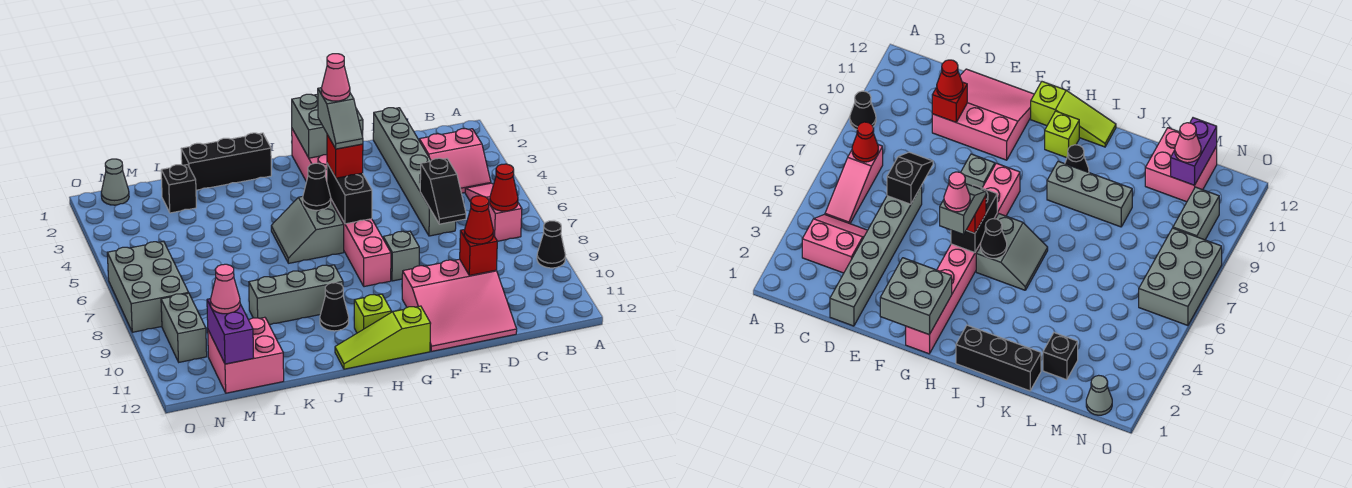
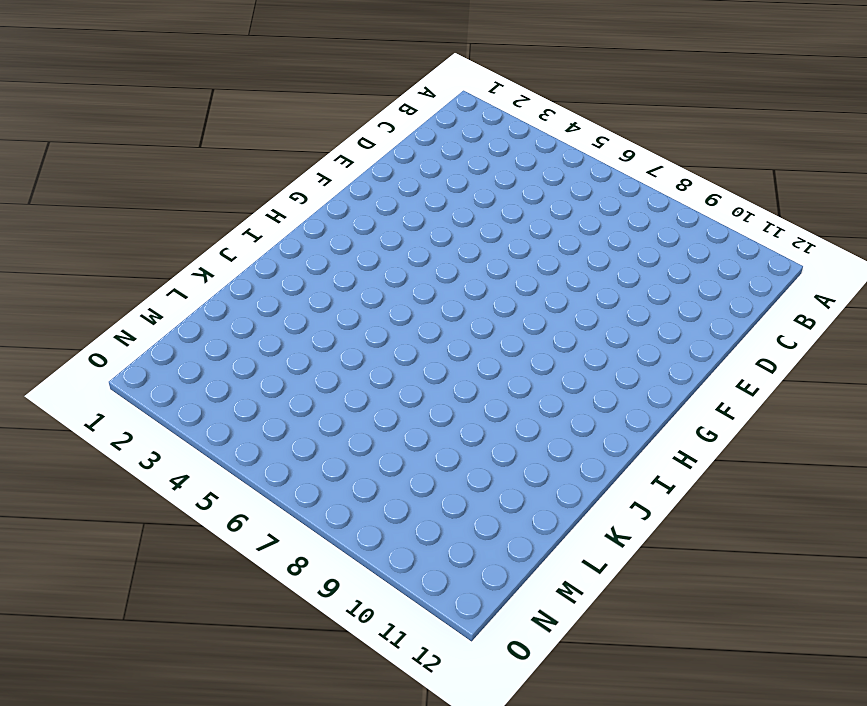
none -> black 1x1 cone [537,221,565,268]
none -> pink 2x2 slope [419,129,491,193]
none -> pink 1x3 slope [465,183,522,241]
none -> grey 1x6 brick [373,108,456,236]

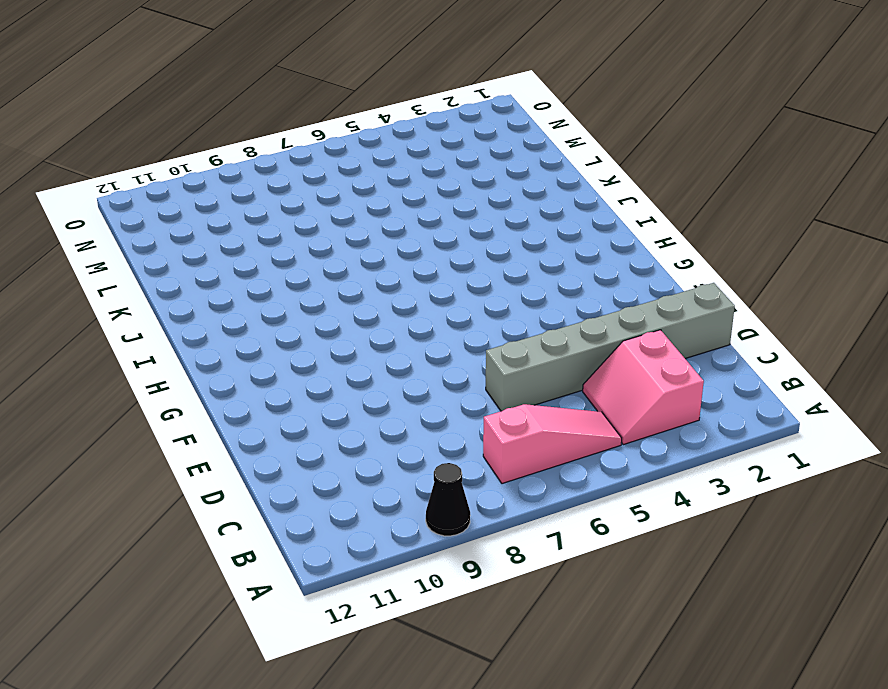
none -> pink 3x3 slope [402,259,517,351]
none -> grey 1x1 brick [383,231,419,281]
none -> pink 1x8 brick [292,129,391,287]
none -> lime 1x3 slope [335,306,431,369]

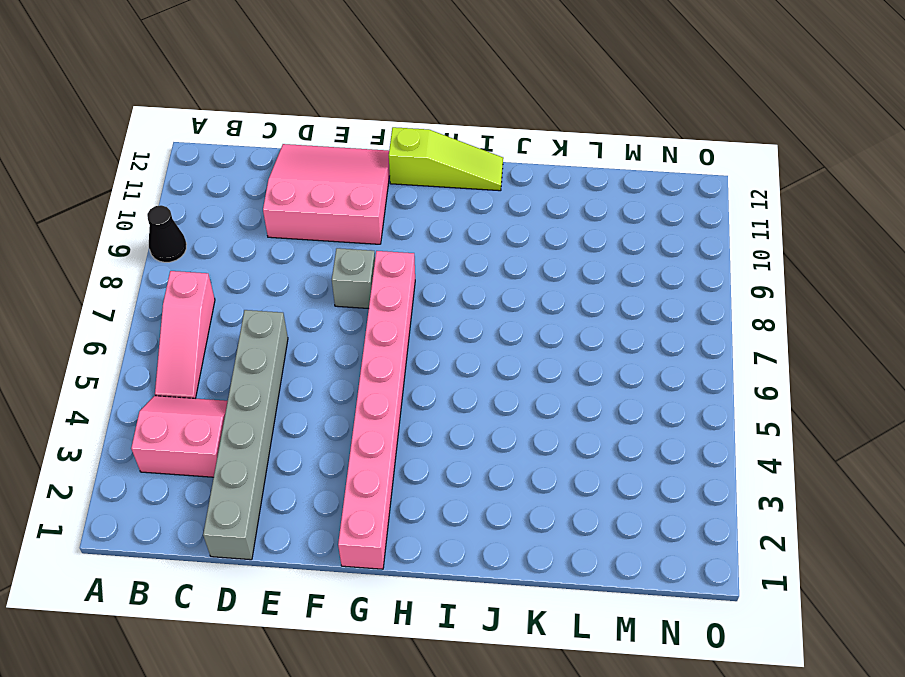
none -> grey 2x2 slope [271,196,344,263]
none -> lime 1x1 brick [354,294,391,333]
none -> black 1x3 brick [181,133,271,190]
none -> grey 1x3 brick [249,265,343,325]

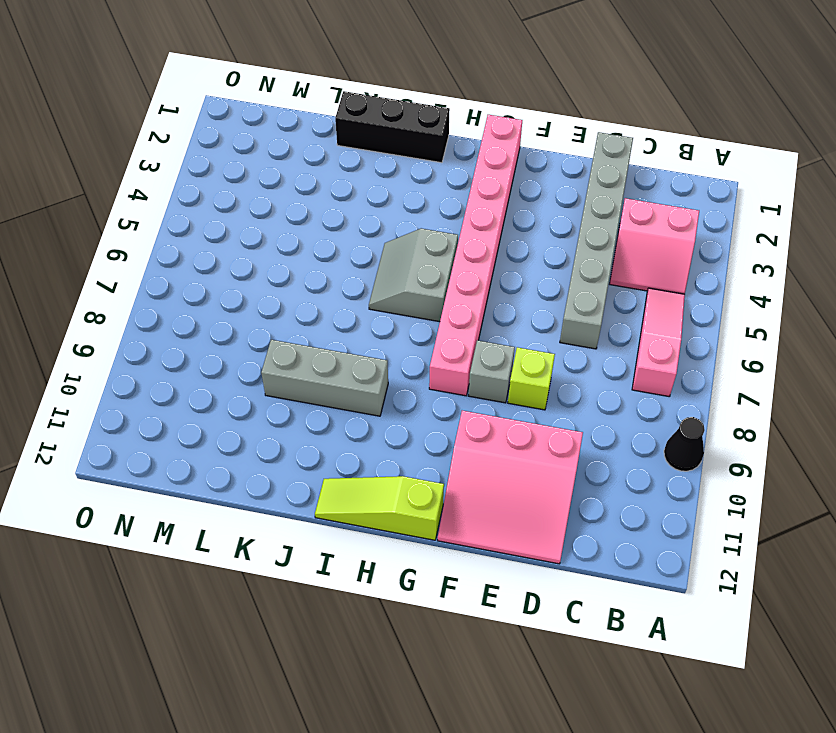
lime 1x1 brick [508,347,555,410] -> lime 1x1 brick moved to [354,294,391,333]
none -> black 1x1 cone [320,283,349,331]
none -> black 1x1 brick [161,165,196,213]
none -> pink 2x2 brick [208,317,284,393]
none -> grey 1x1 cone [101,159,129,205]

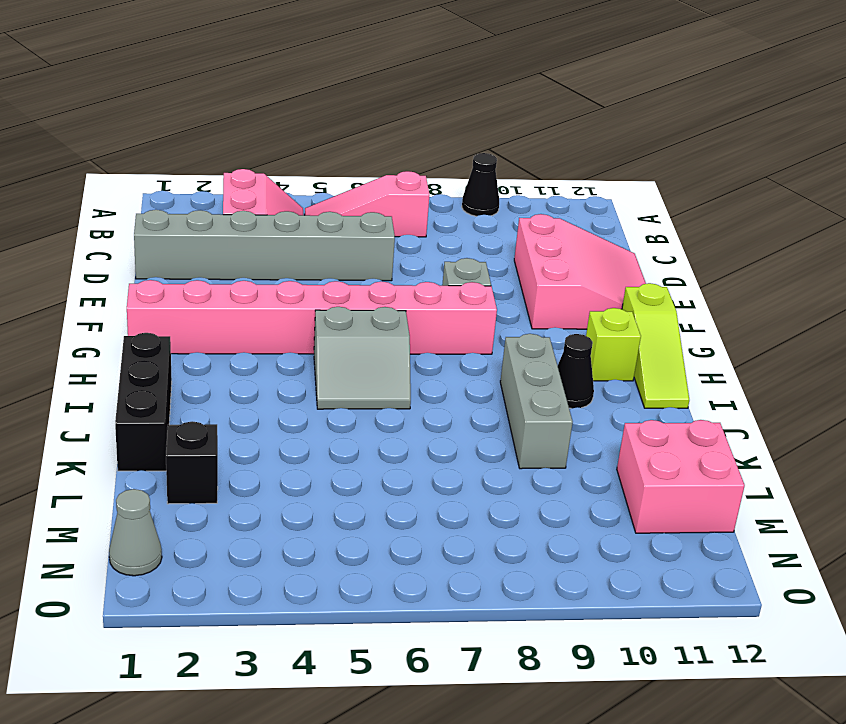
none -> grey 2x3 brick [107,241,189,332]
none -> grey 1x2 brick [161,293,207,362]
none -> red 1x1 cone [490,164,518,211]
none -> black 1x2 slope [420,158,466,224]

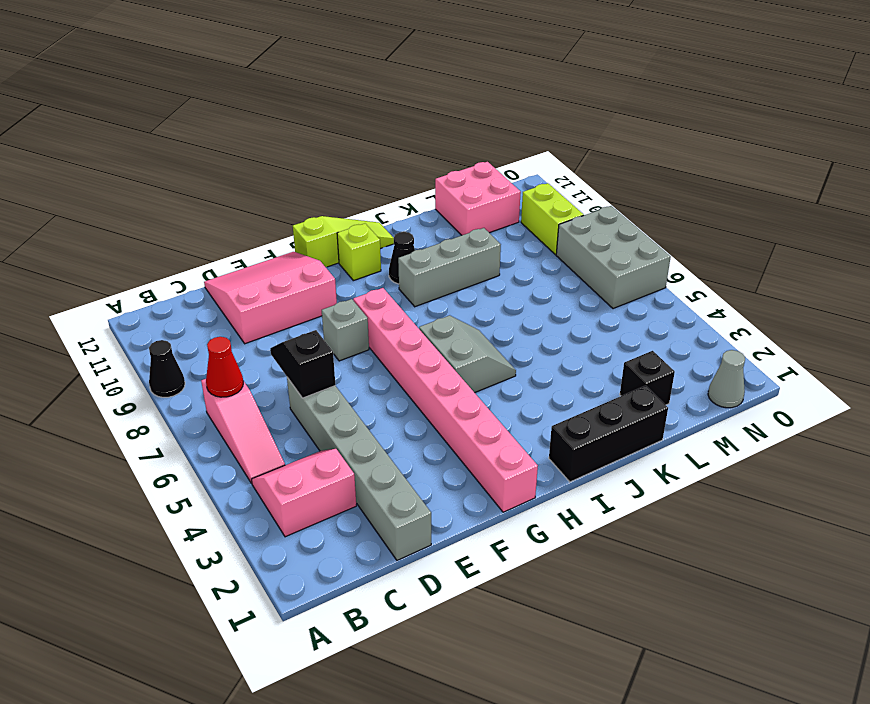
lime 1x2 brick [521,183,584,255] -> grey 1x2 brick [161,293,207,362]
none -> red 1x1 brick [460,229,497,275]
none -> grey 2x2 brick [292,94,363,158]
none -> black 1x2 brick [327,164,372,224]
none -> black 1x1 cone [303,163,331,210]

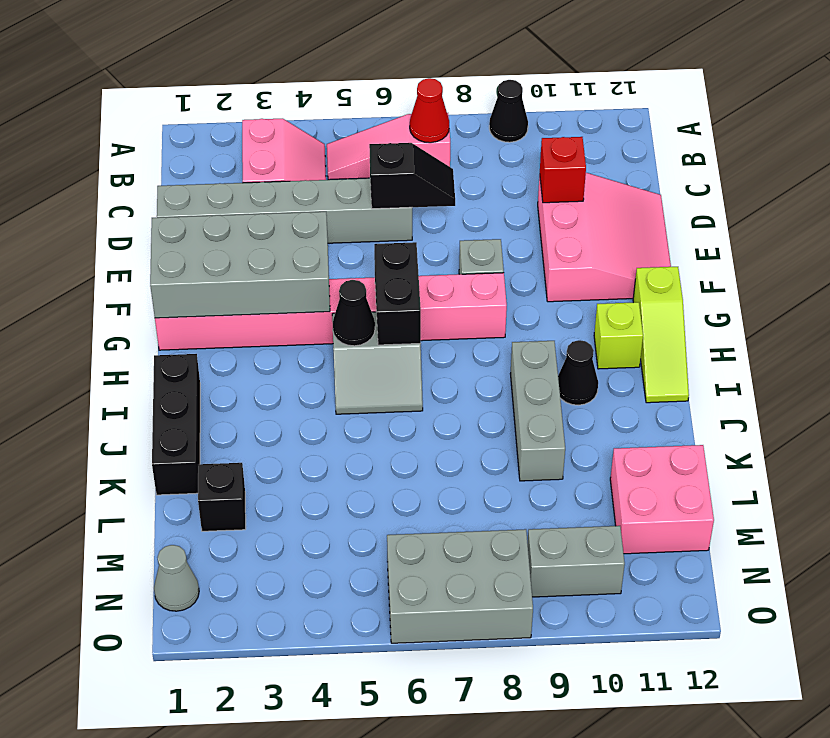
grey 2x4 brick [150,212,330,318] -> grey 2x2 brick [292,94,363,158]
black 1x2 brick [374,242,421,345] -> black 1x2 brick turned to [327,164,372,224]
none -> purple 1x2 brick [207,299,254,364]
none -> red 1x1 cone [464,196,493,244]
none -> red 1x1 brick [327,135,363,178]
none -> pink 1x1 cone [210,264,240,314]

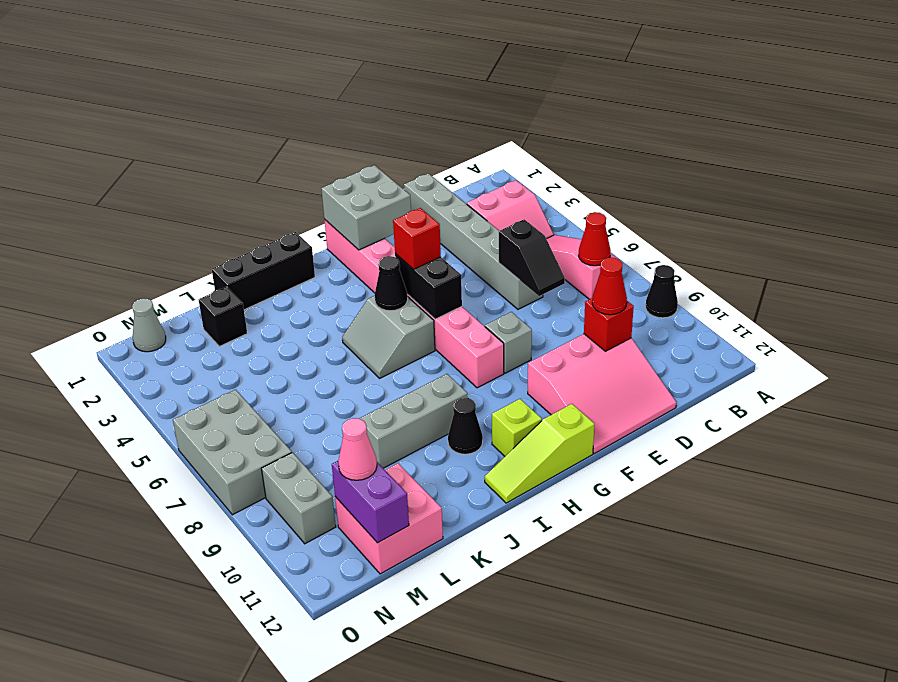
none -> grey 1x2 slope [318,88,363,149]
none -> pink 1x1 cone [321,54,350,101]

